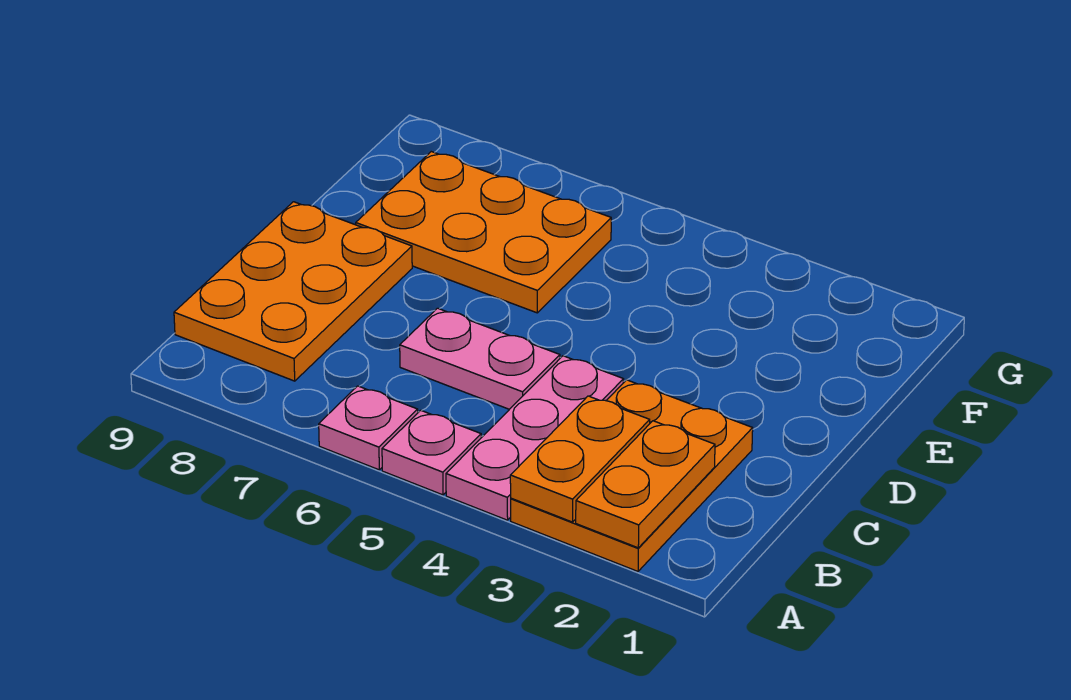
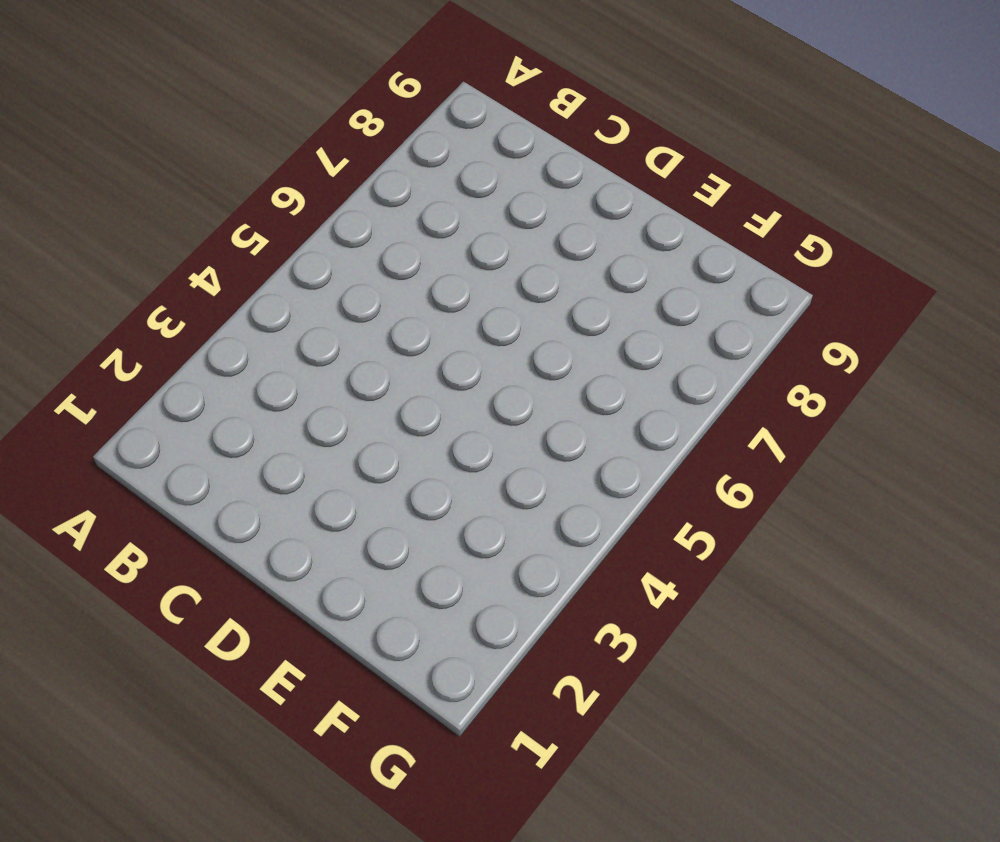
none -> orange 2x3 plate [511,380,753,571]
none -> pink 1x3 plate [446,356,623,520]

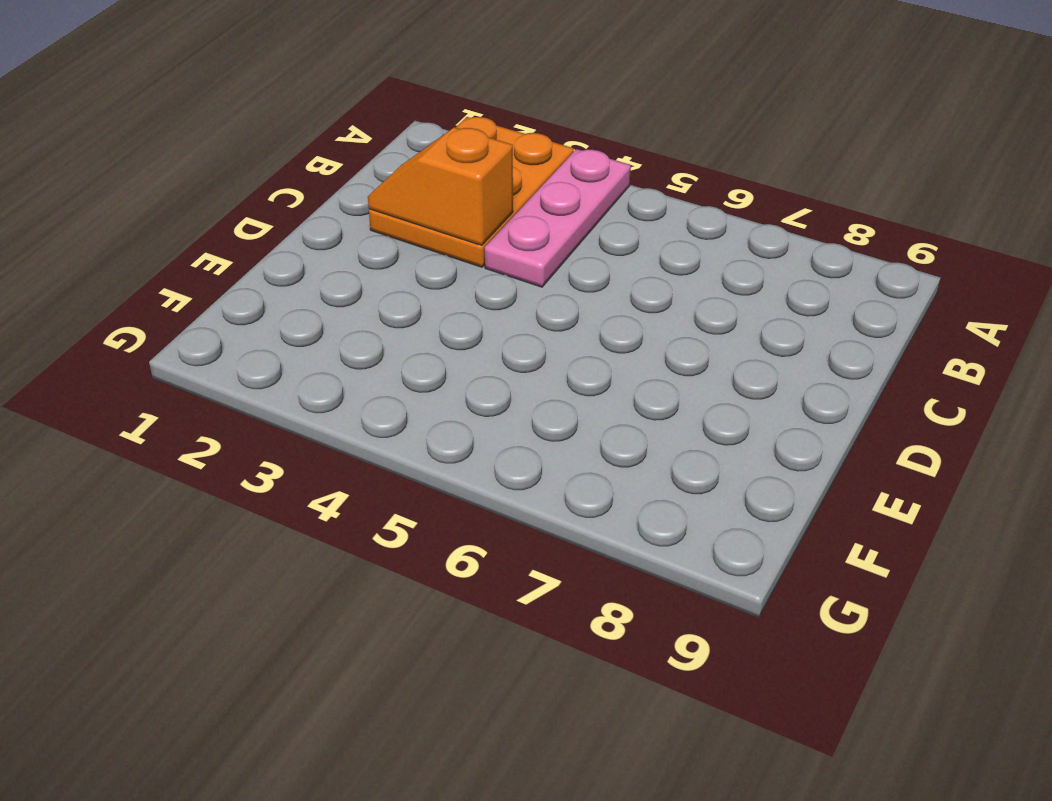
orange 1x2 slope [368,127,513,245] -> none
none -> pink 1x1 plate [382,410,481,495]
none -> pink 1x1 plate [319,386,418,470]

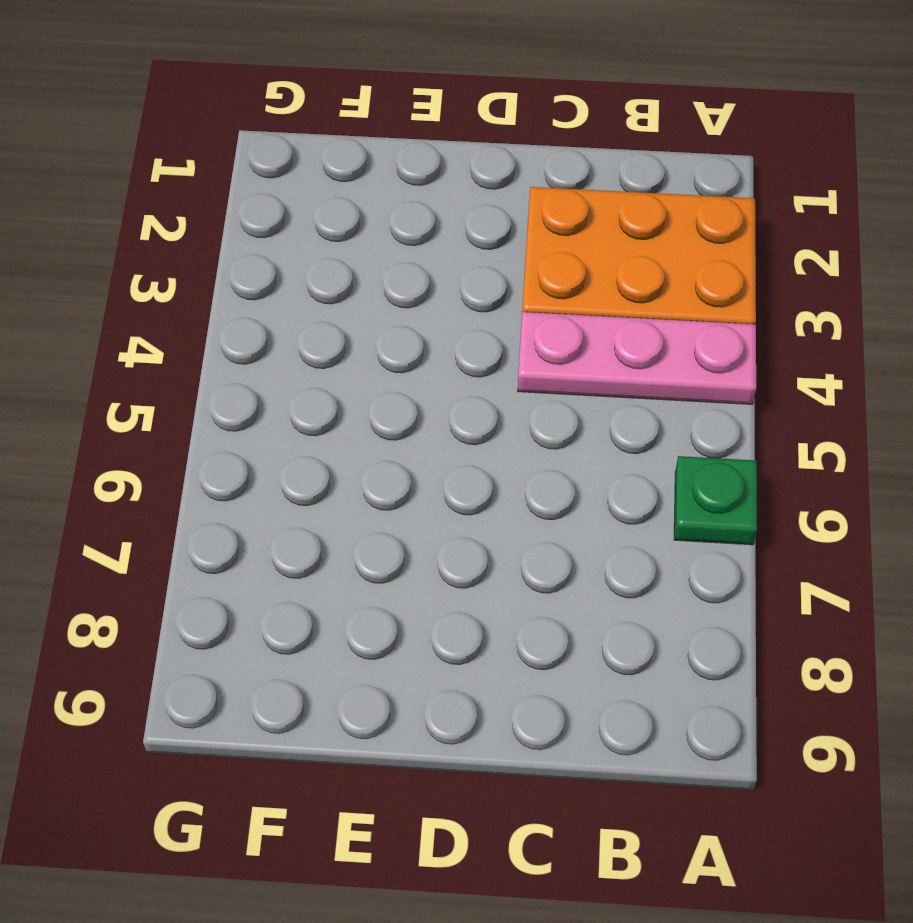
green 1x1 plate [674,456,757,545] -> pink 1x1 plate [319,386,418,470]
none -> pink 1x1 plate [382,410,481,495]
none -> orange 2x3 plate [174,202,412,381]

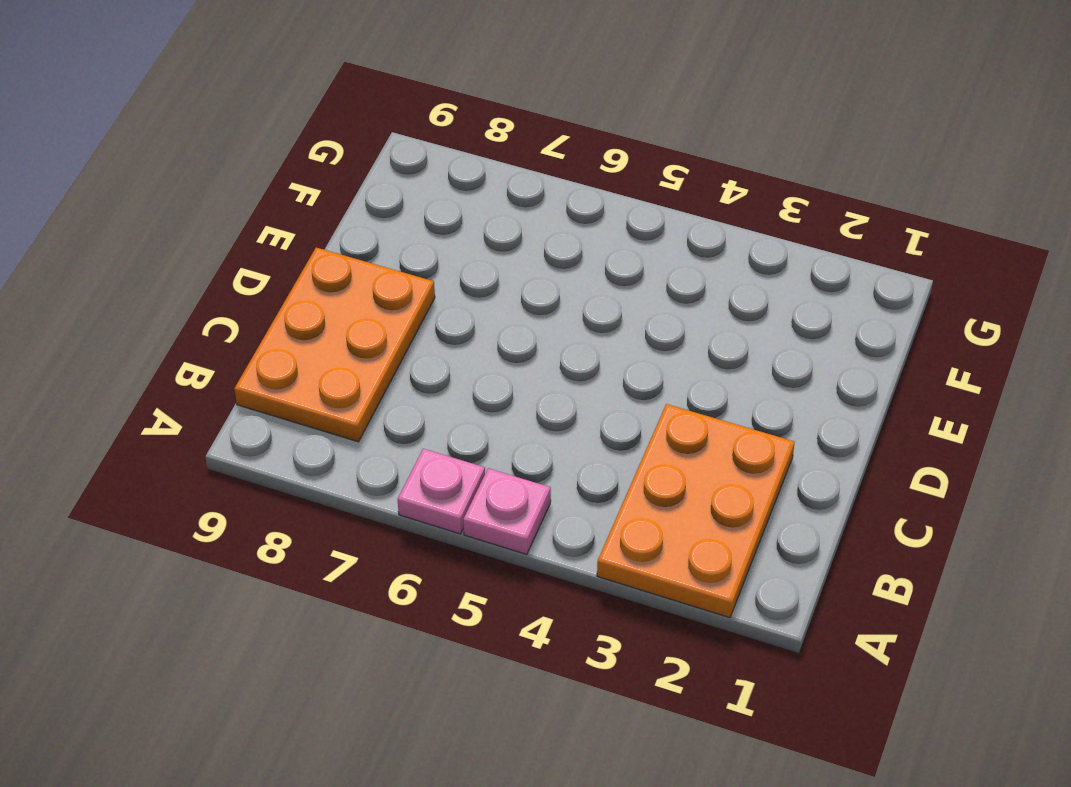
none -> pink 1x3 plate [446,356,623,520]
none -> pink 1x2 plate [400,308,560,409]

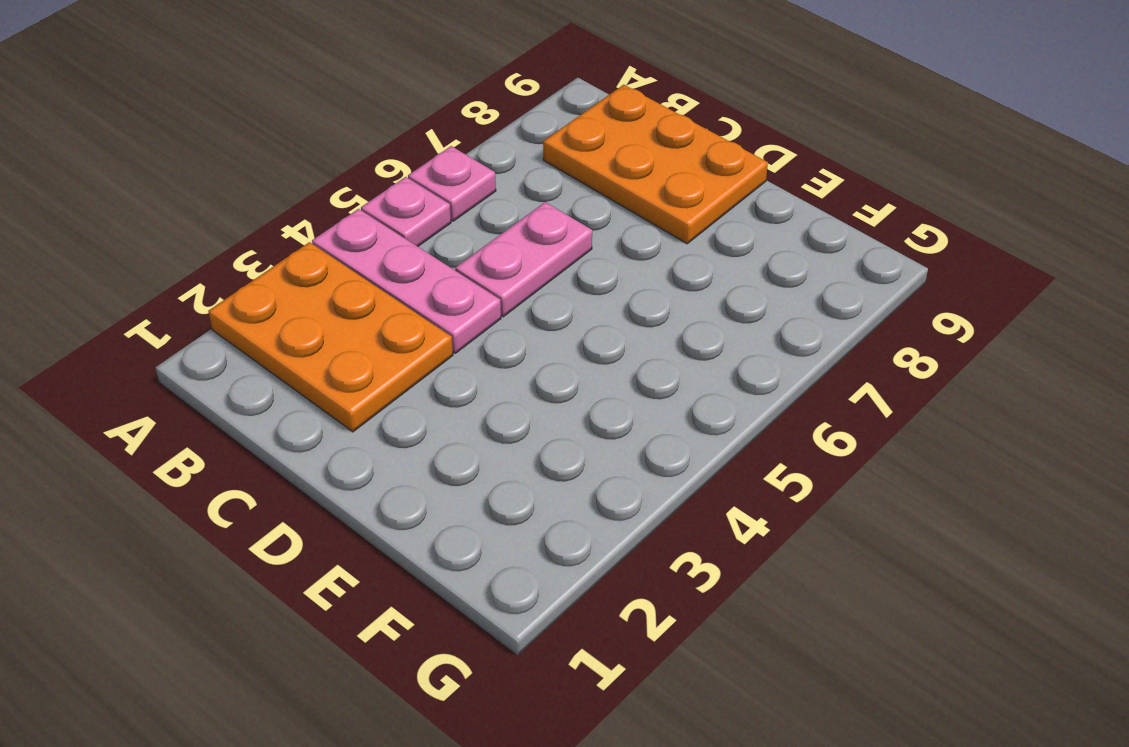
none -> orange 2x3 plate [356,152,611,313]
none -> orange 1x2 plate [576,421,715,548]

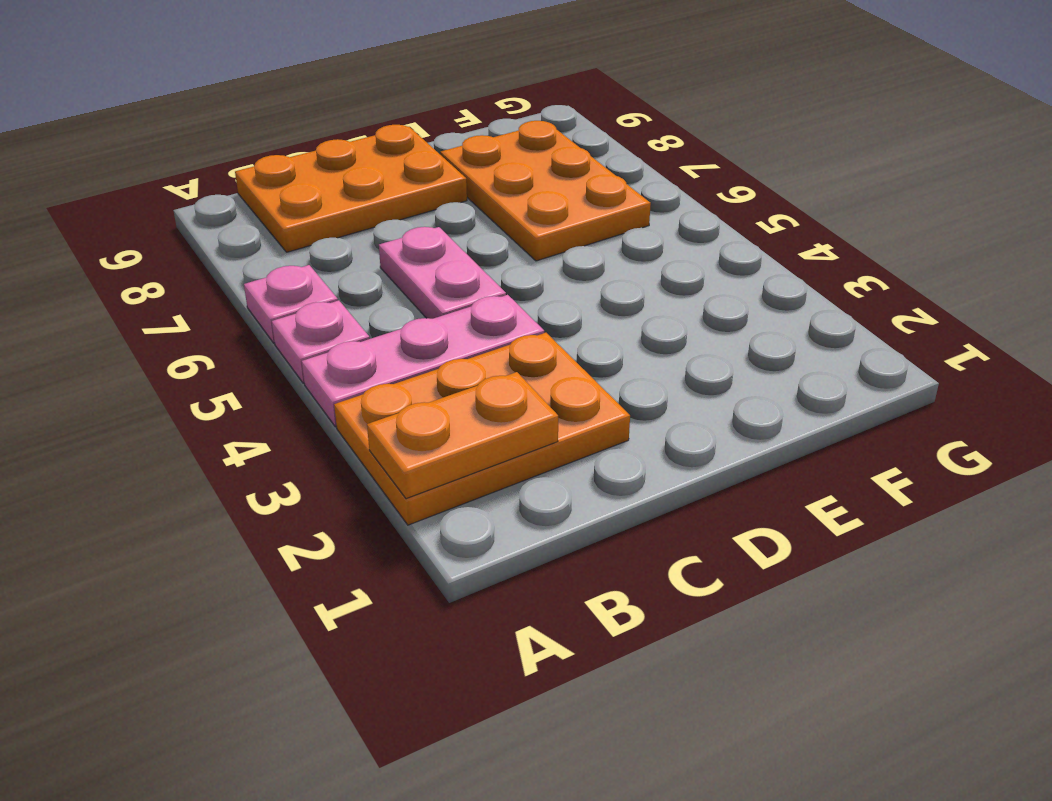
none -> orange 1x2 plate [510,396,650,522]

